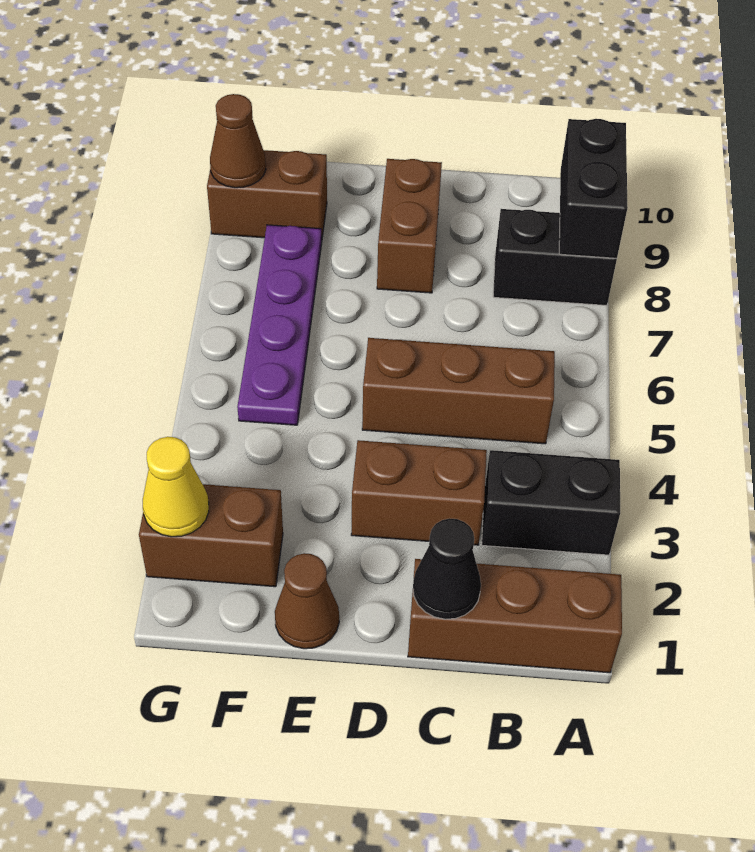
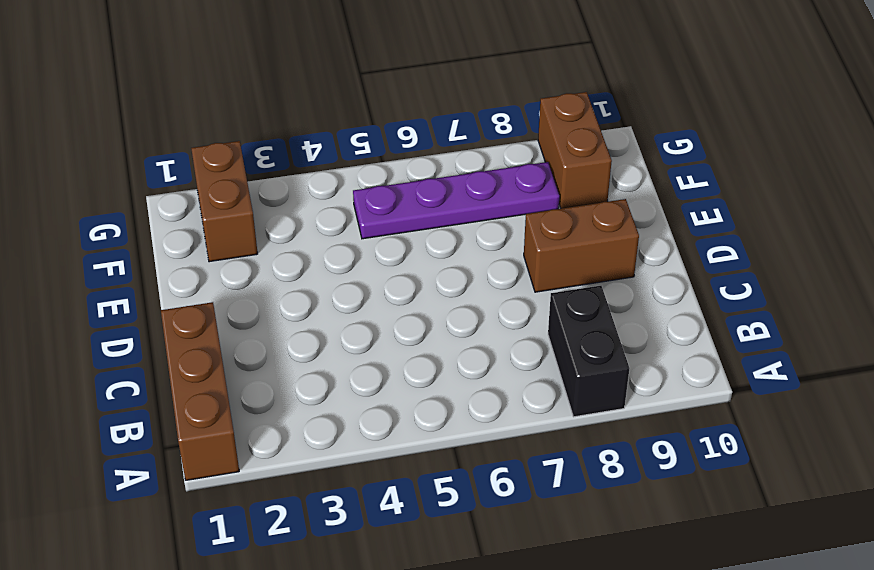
none -> black 1x2 brick [482,450,620,555]
none -> brown 1x3 brick [362,338,555,444]
none -> brown 1x2 brick [351,440,487,545]

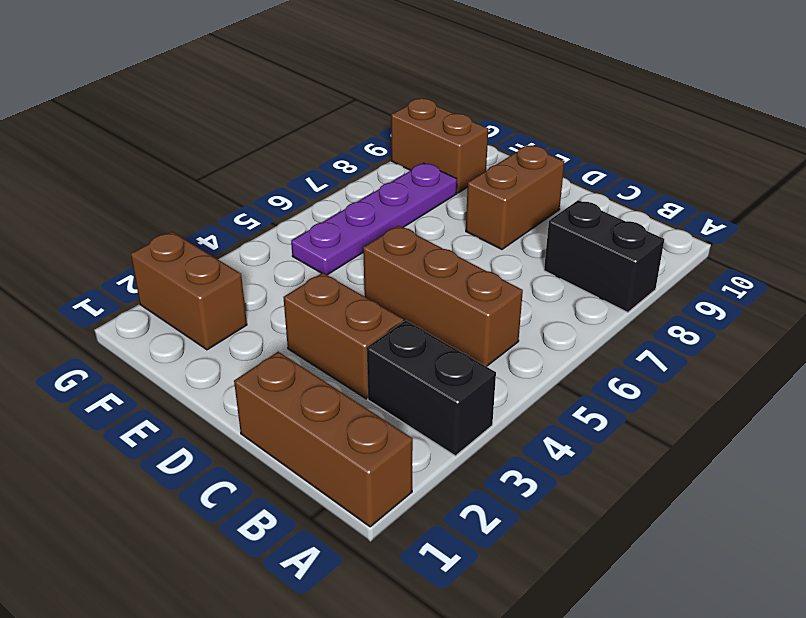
none -> brown 1x1 cone [275,553,339,649]
none -> black 1x2 brick [559,119,628,258]
none -> black 1x1 cone [413,519,481,619]

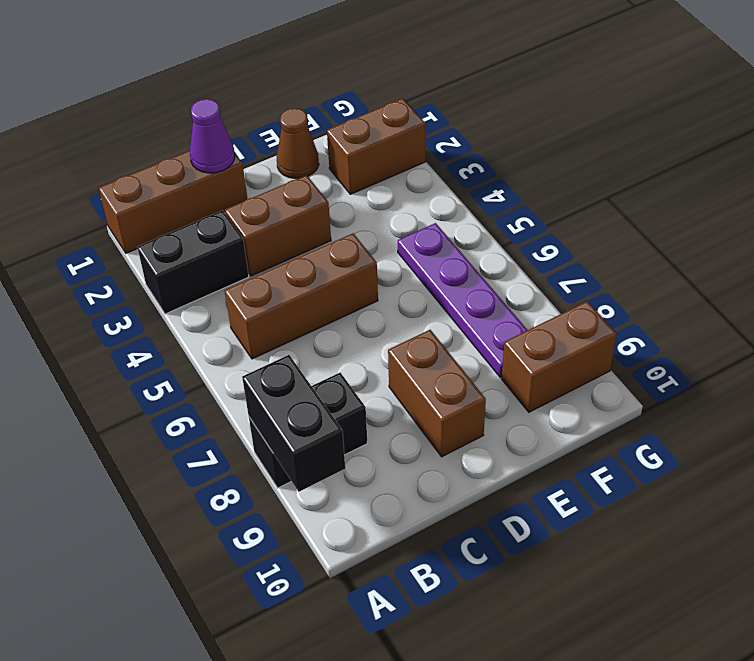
purple 1x1 cone [190,99,235,173] -> black 1x1 cone [413,519,481,619]
none -> yellow 1x1 cone [143,437,209,537]
none -> brown 1x1 cone [210,94,266,188]

